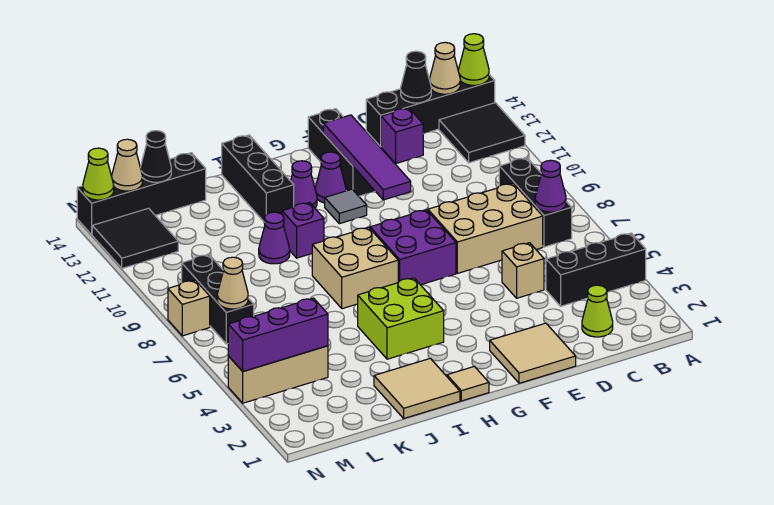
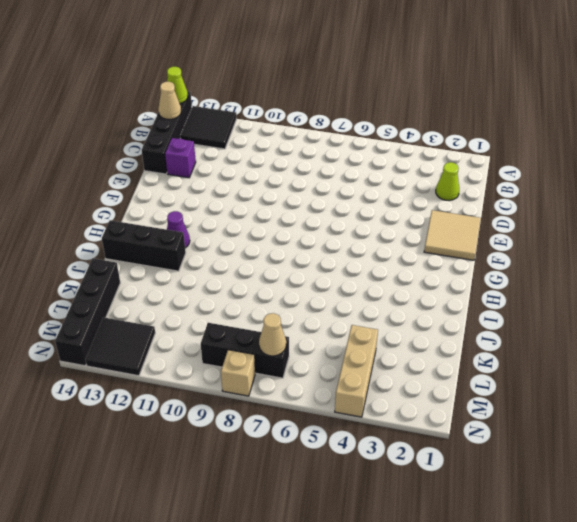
none -> black 1x3 brick [546,233,646,306]
none -> black 1x3 brick [499,158,572,247]
none -> tan 2x3 brick [428,183,543,273]
none -> tan 1x1 brick [502,243,544,298]

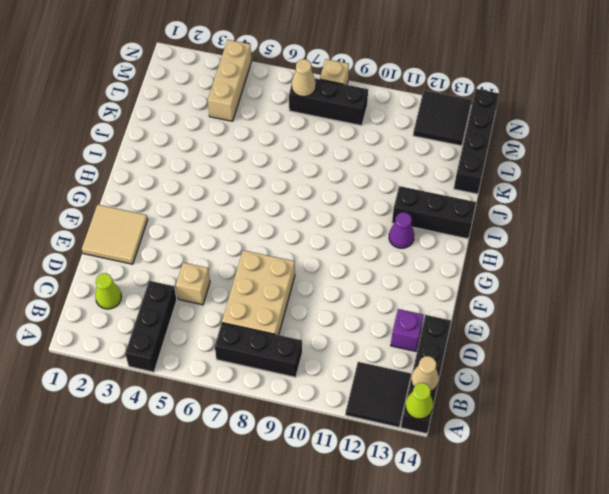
none -> purple 2x2 brick [370,210,456,285]
none -> black 1x3 brick [308,109,375,196]
none -> grey 1x1 tile [325,189,367,224]
none -> purple 1x1 cone [315,152,346,203]

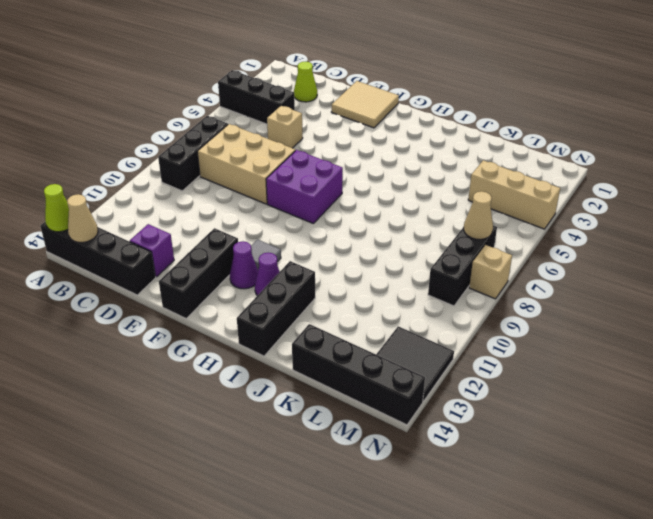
none -> black 2x2 tile [439,103,525,163]
none -> tan 1x1 tile [447,366,489,401]
none -> lime 2x2 brick [358,278,444,359]
none -> tan 2x2 brick [312,227,398,309]

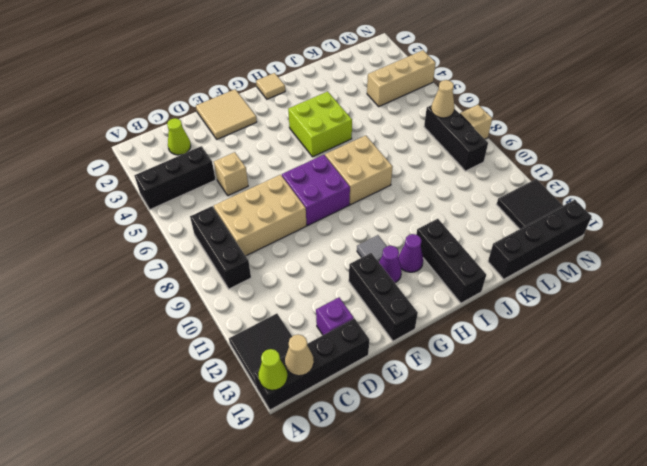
none -> tan 2x2 tile [374,358,460,418]
none -> purple 1x1 brick [282,203,324,258]
none -> purple 1x1 cone [259,212,290,264]
none -> purple 1x1 cone [535,160,566,212]

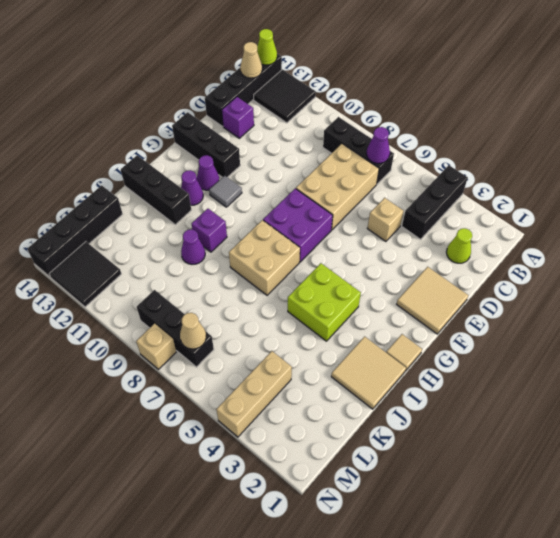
none -> black 1x1 cone [401,51,431,103]
none -> purple 1x4 tile [323,115,411,200]
none -> purple 1x3 brick [228,298,328,371]
none -> black 1x1 cone [141,131,171,182]

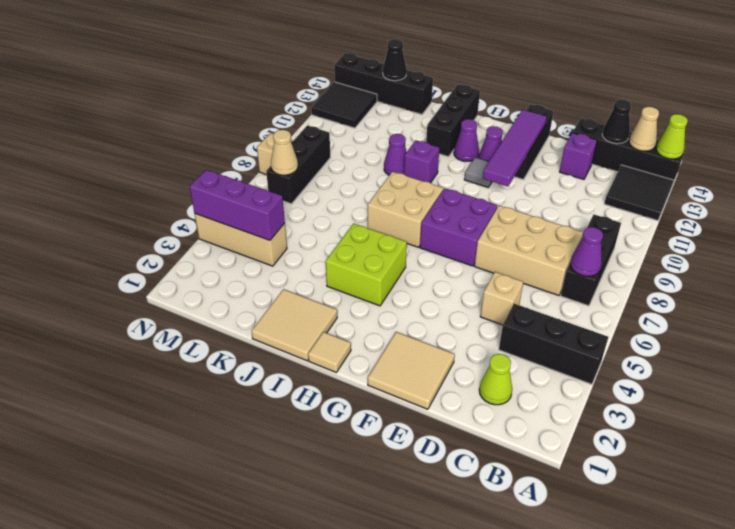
none -> tan 1x1 cone [112,139,142,191]
none -> lime 1x1 cone [83,148,114,200]

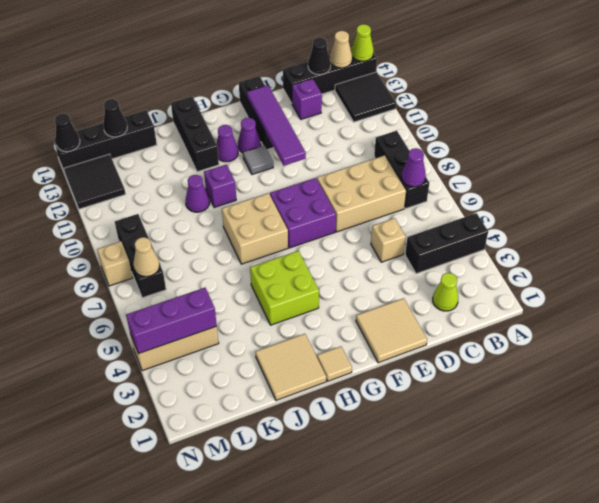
black 1x1 cone [55,113,80,152] -> lime 1x1 cone [83,148,114,200]
none -> tan 1x1 cone [112,139,142,191]

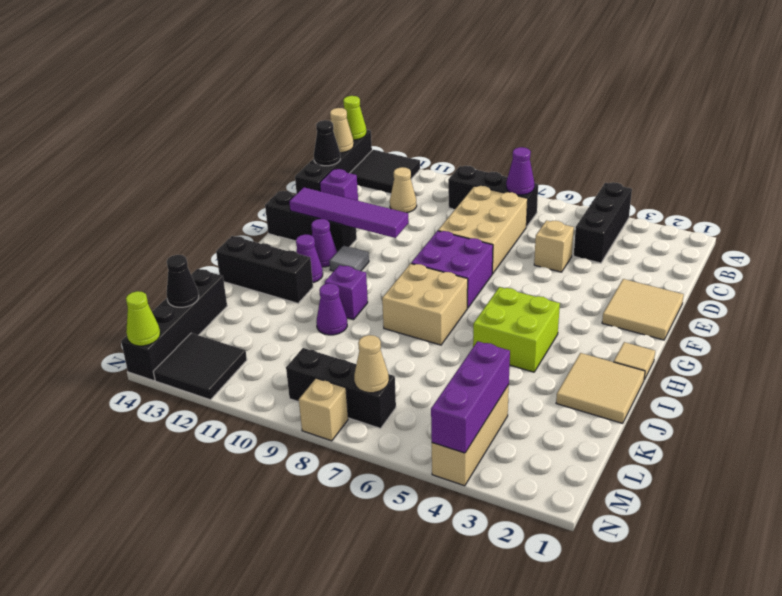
tan 1x1 cone [390,167,417,213] -> tan 1x1 cone moved to [112,139,142,191]
none -> lime 1x1 cone [582,285,613,337]

